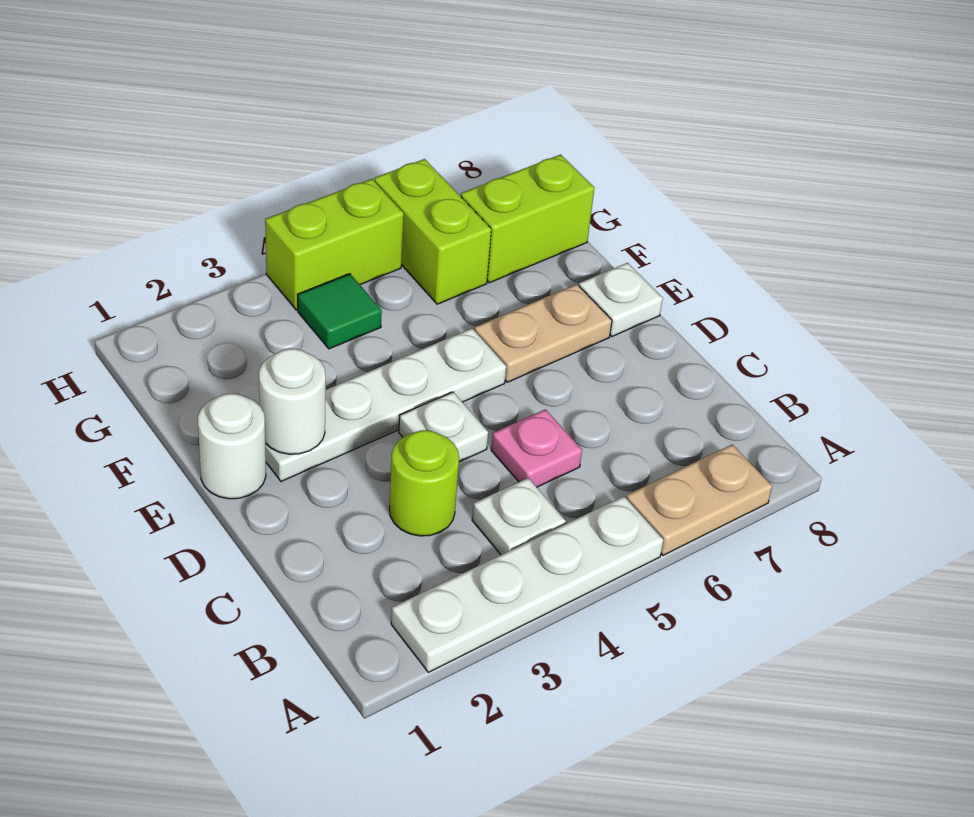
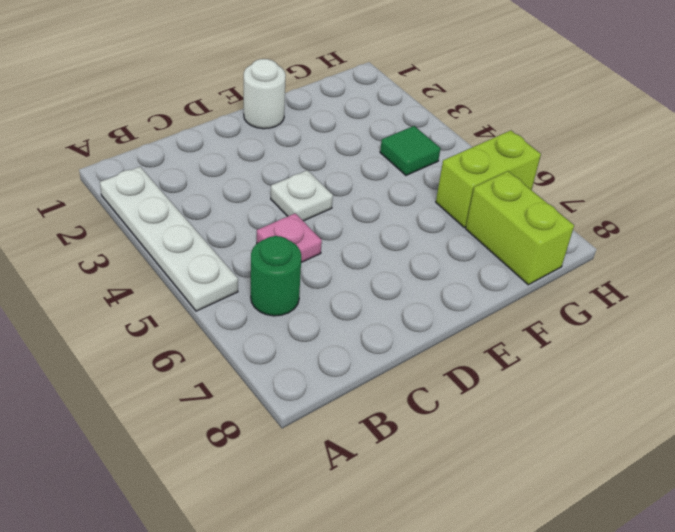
green 1x1 round brick [251,236,301,316] -> none
none -> tan 1x2 plate [626,445,772,555]
none -> white 1x1 plate [472,478,566,555]
none -> lime 1x1 round brick [389,430,459,536]

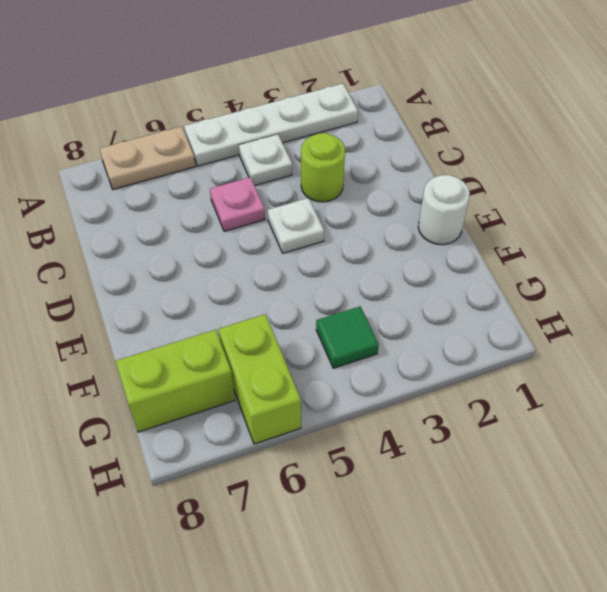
none -> white 1x4 plate [265,328,506,481]
none -> tan 1x2 plate [474,284,612,382]
none -> white 1x1 plate [579,263,663,336]

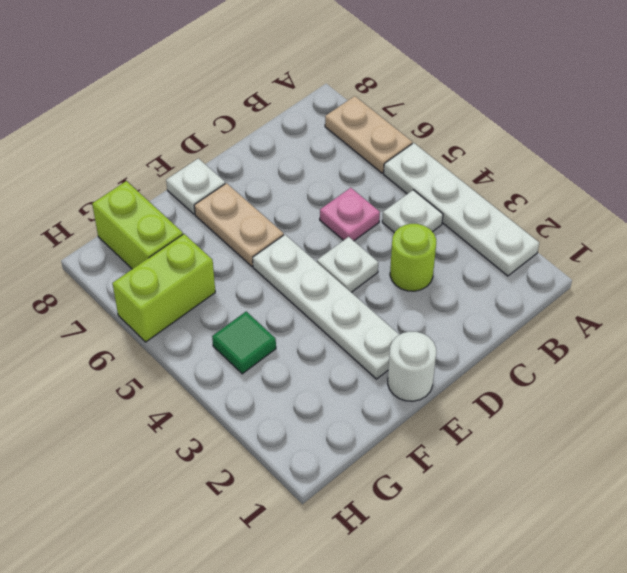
none -> lime 1x2 brick [265,179,404,310]
none -> white 1x1 round brick [259,349,326,454]

